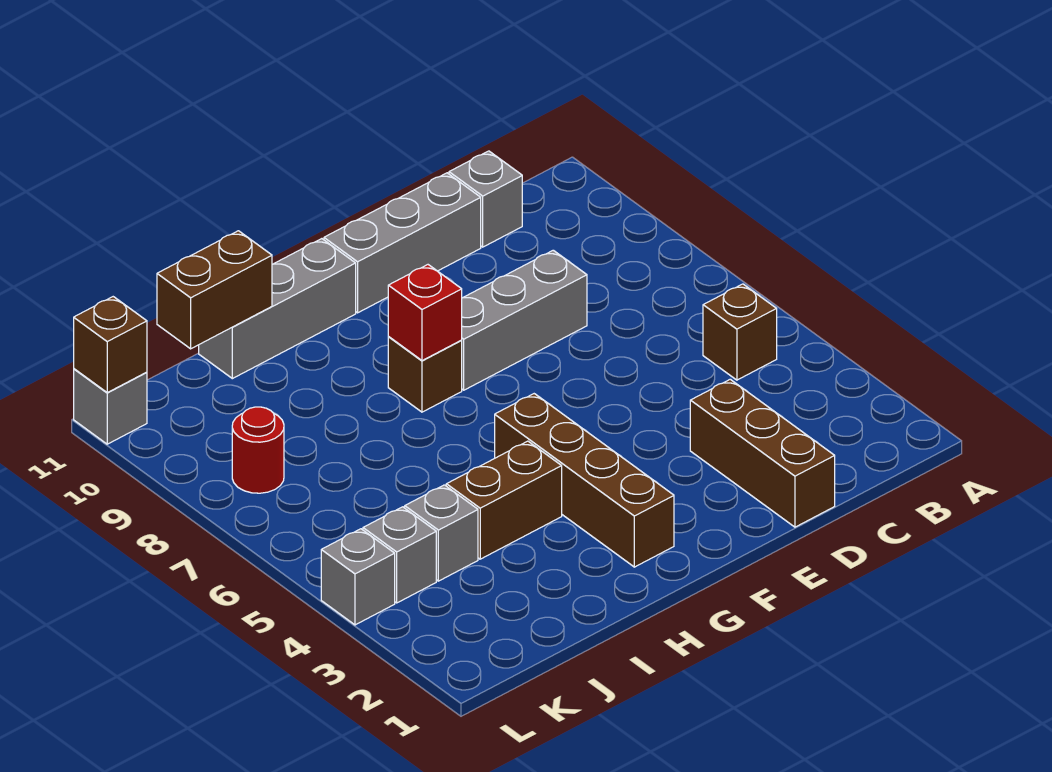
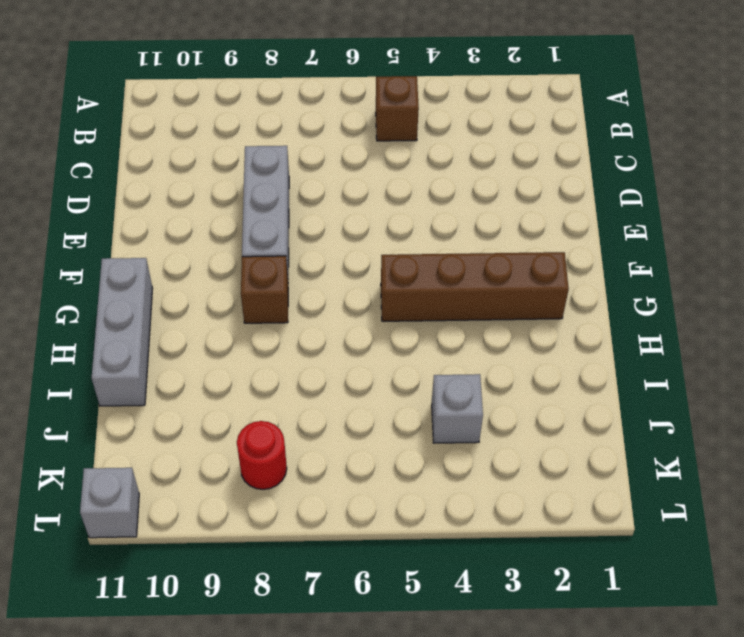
none -> grey 1x1 brick [449,151,522,247]
none -> brown 1x3 brick [690,379,835,527]
none -> grey 1x3 brick [324,173,481,313]

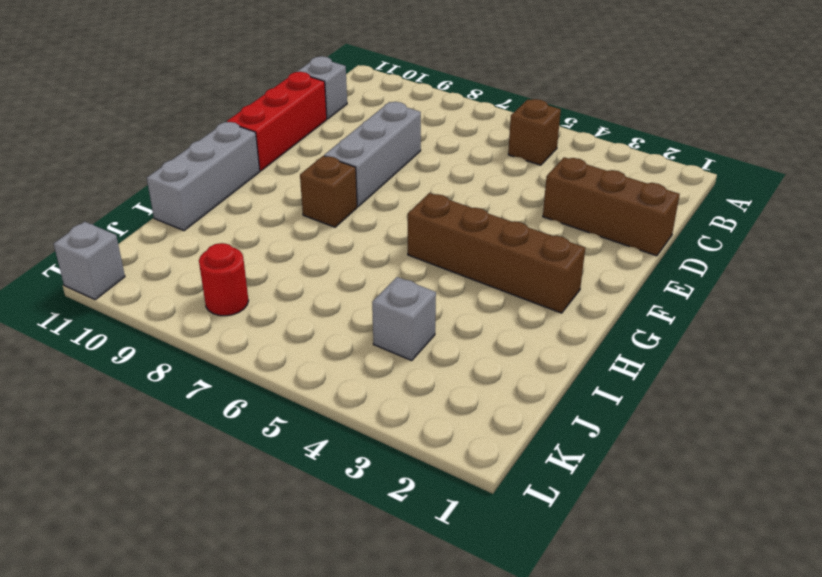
red 1x3 brick [227,72,327,171] -> grey 1x3 brick [324,173,481,313]
none -> brown 1x2 brick [446,441,562,559]
none -> grey 1x1 brick [363,507,436,603]
none -> grey 1x1 brick [321,529,395,625]

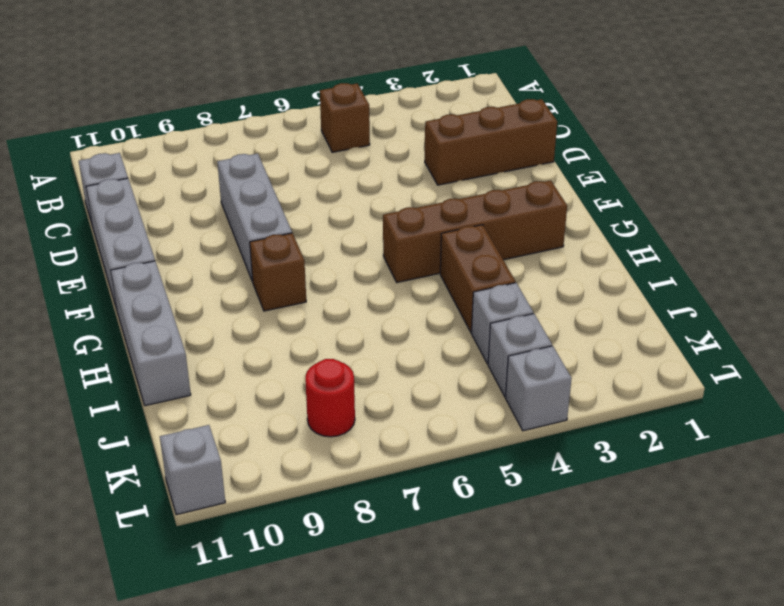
none -> red 1x1 brick [388,265,462,361]
none -> brown 1x2 brick [157,231,272,349]
none -> brown 1x1 brick [74,297,147,393]

